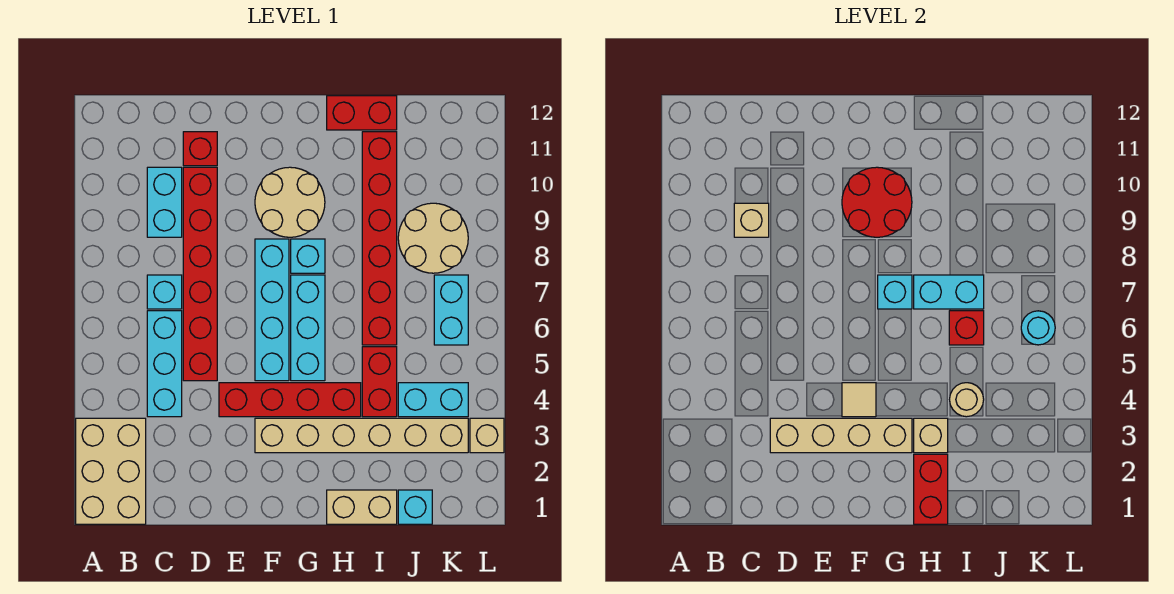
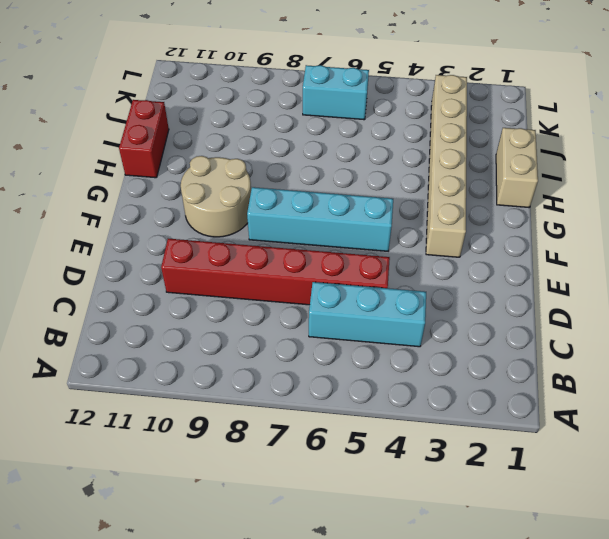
none -> tan 2x3 brick [76,418,146,524]
none -> cyan 1x1 brick [147,275,182,309]
none -> cyan 1x2 brick [147,167,182,237]
none -> red 1x1 brick [183,132,217,166]

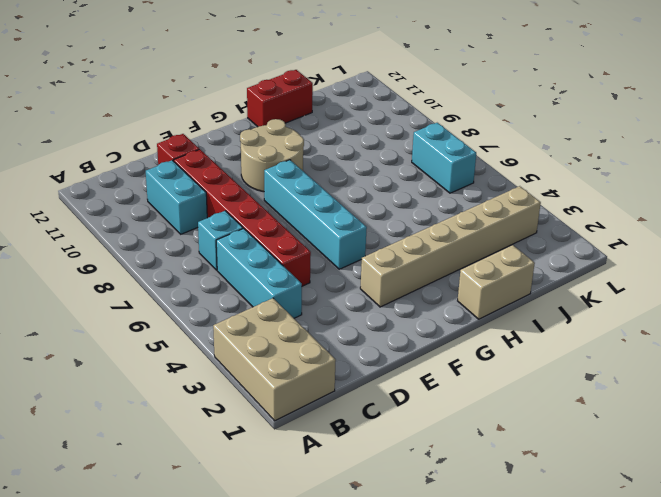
none -> red 1x4 brick [219,383,361,417]
none -> cyan 1x3 brick [291,275,325,381]
none -> cyan 1x1 brick [291,239,325,273]
none -> red 1x2 brick [362,347,397,417]

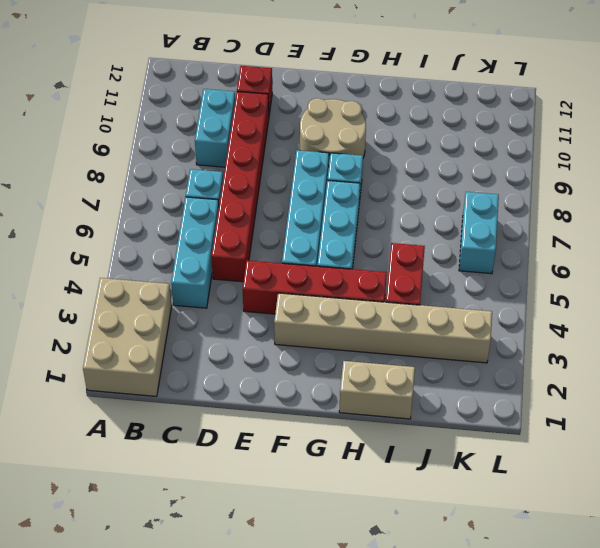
none -> red 1x2 brick [327,96,397,130]
none -> red 1x6 brick [362,132,397,345]
none -> cyan 1x1 brick [398,490,432,524]
none -> cyan 1x2 brick [398,383,468,417]

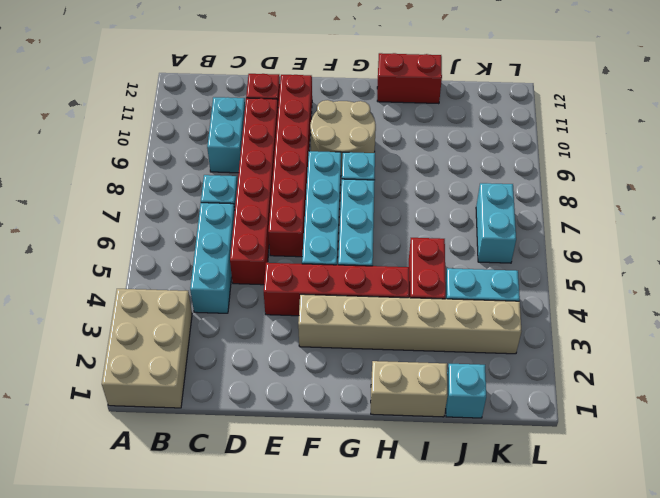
red 1x6 brick [268,75,312,257] -> red 1x6 brick moved to [362,132,397,345]
none -> tan 2x2 round brick [398,203,468,273]
none -> tan 1x1 brick [470,418,504,453]
none -> tan 1x1 brick [734,203,769,237]
none -> tan 1x4 brick [770,418,912,453]

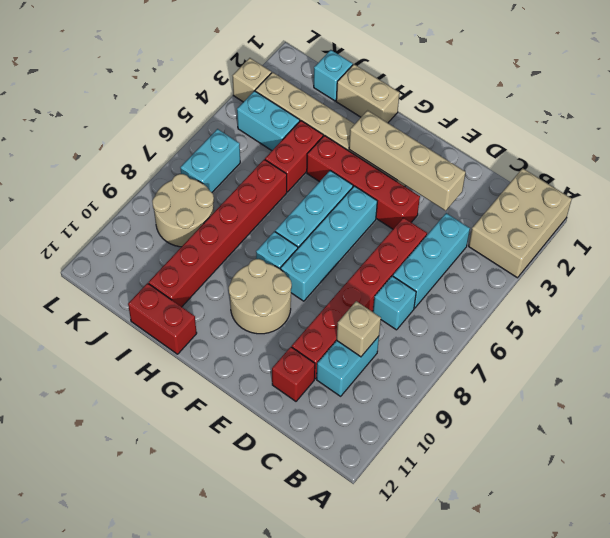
none -> tan 1x1 tile [842,383,876,417]
none -> red 2x2 round brick [842,167,912,237]
none -> cyan 1x1 brick [878,275,912,309]
none -> red 1x2 brick [914,454,948,524]

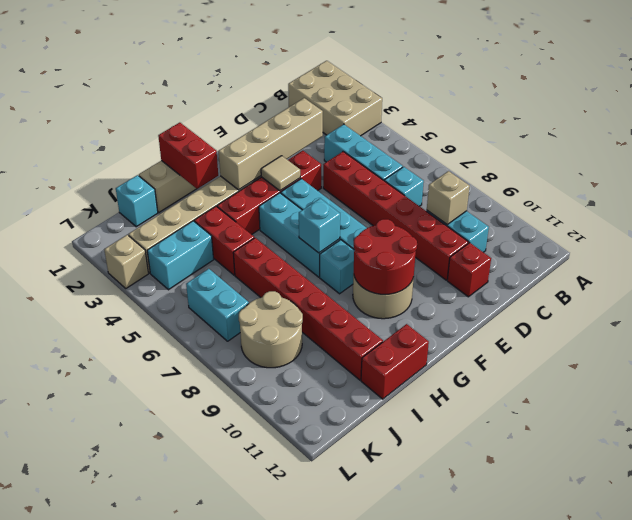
none -> tan 1x1 brick [914,418,948,453]
none -> cyan 1x2 brick [914,275,984,309]
none -> tan 1x1 round brick [950,383,984,417]
none -> red 1x1 brick [949,311,984,345]

